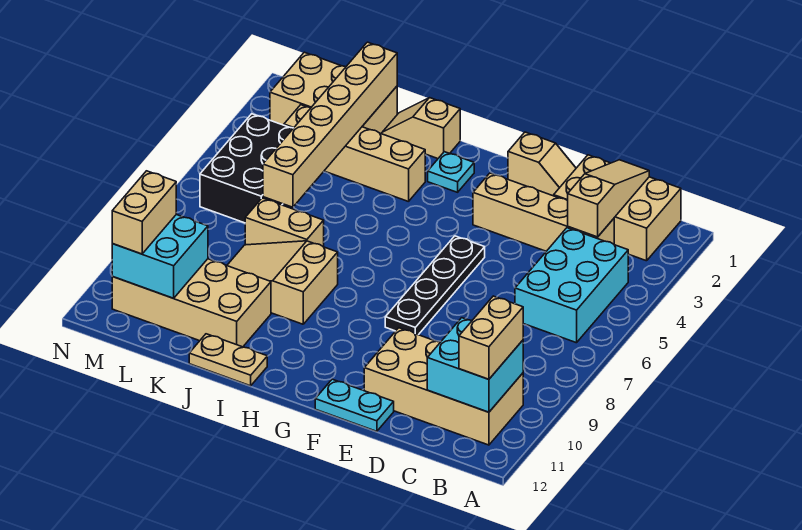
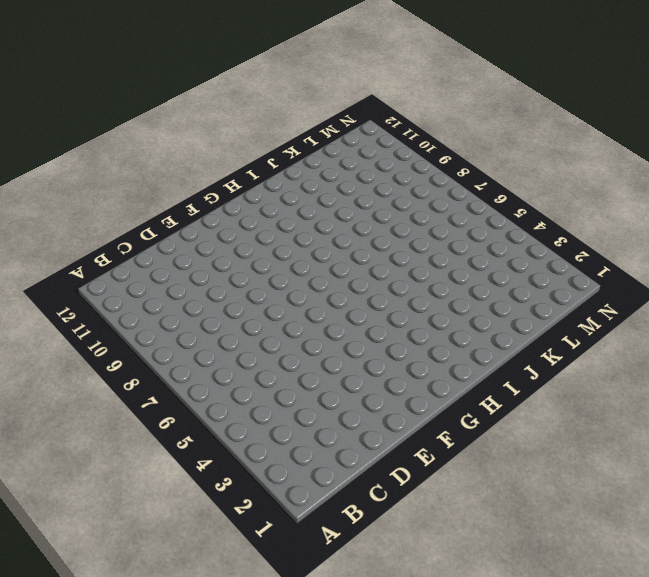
none -> tan 2x3 brick [554,155,681,261]
none -> cyan 2x3 brick [515,228,628,343]
none -> tan 2x4 brick [364,328,523,445]

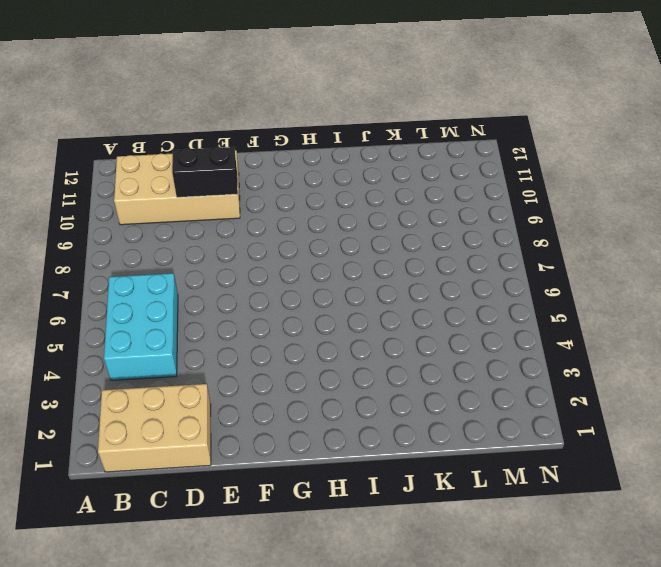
black 1x2 brick [172,147,238,197] -> none
none -> tan 1x4 brick [473,173,614,251]
none -> tan 1x2 slope [508,132,576,196]
none -> cyan 1x2 plate [315,379,394,431]

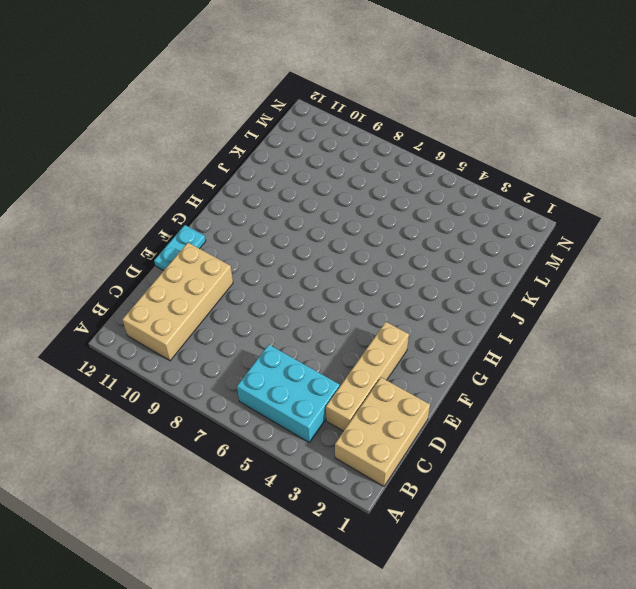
none -> tan 1x2 slope [508,132,576,196]
none -> black 1x4 plate [385,236,485,335]
none -> cyan 1x1 plate [428,152,474,192]

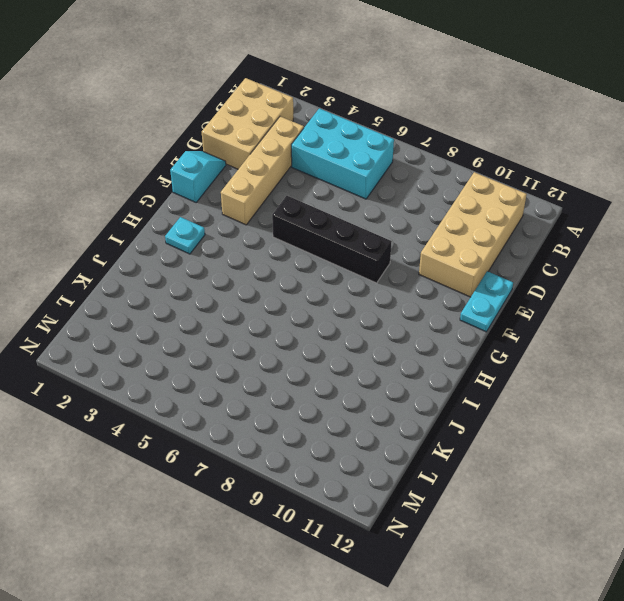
cyan 1x2 slope [170,151,226,202] -> tan 1x2 slope [508,132,576,196]
black 1x4 brick [272,196,392,283] -> black 1x4 plate [385,236,485,335]
none -> tan 1x2 slope [382,98,460,159]
none -> tan 1x4 brick [284,105,425,202]
none -> tan 2x3 slope [227,241,338,324]

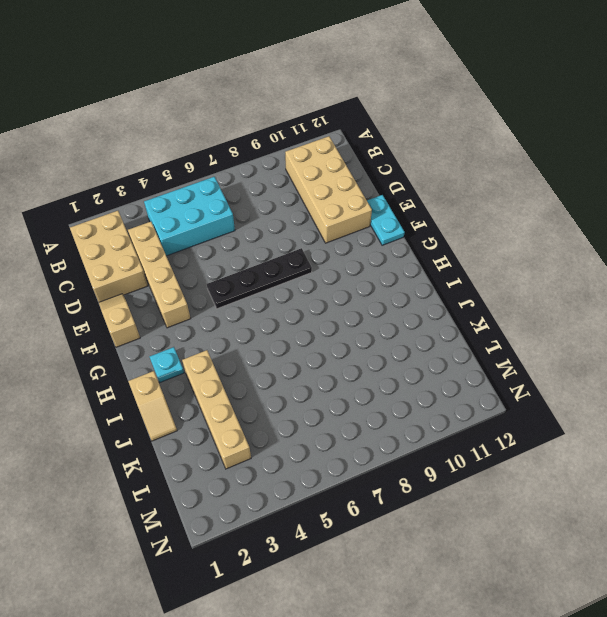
none -> tan 2x3 slope [227,241,338,324]
none -> tan 1x2 plate [189,334,267,386]
none -> tan 1x2 brick [245,198,324,247]

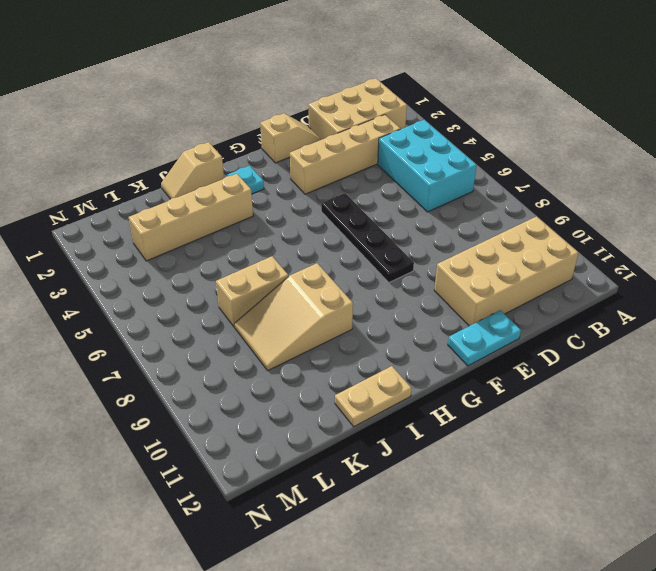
none -> tan 2x4 brick [112,259,271,347]
none -> tan 2x3 brick [270,52,397,134]
none -> black 2x3 brick [200,114,293,223]

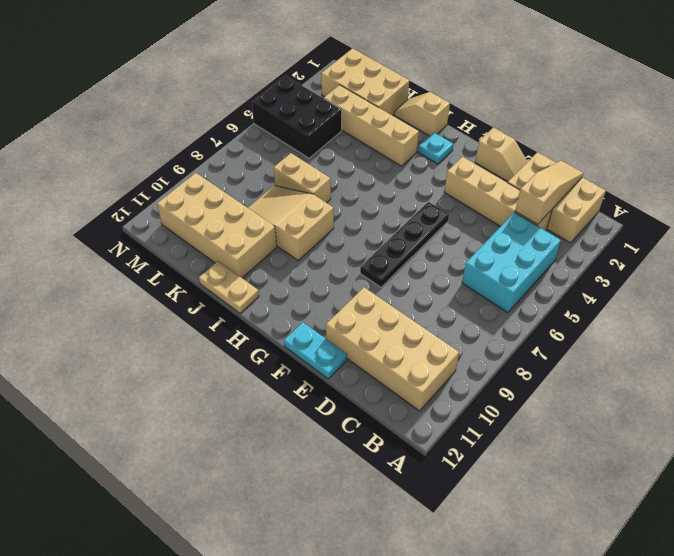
black 2x3 brick [252,76,342,158] -> black 2x3 brick turned to [200,114,293,223]
none -> cyan 2x2 brick [427,318,523,412]
none -> tan 1x6 brick [263,42,397,207]
none -> cyan 2x2 brick [112,215,208,298]

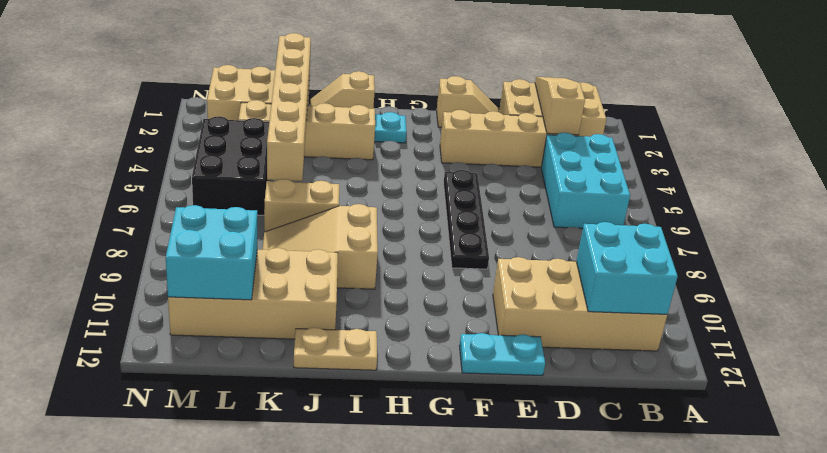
none -> tan 1x2 brick [459,296,523,379]
none -> tan 1x2 brick [112,171,176,254]

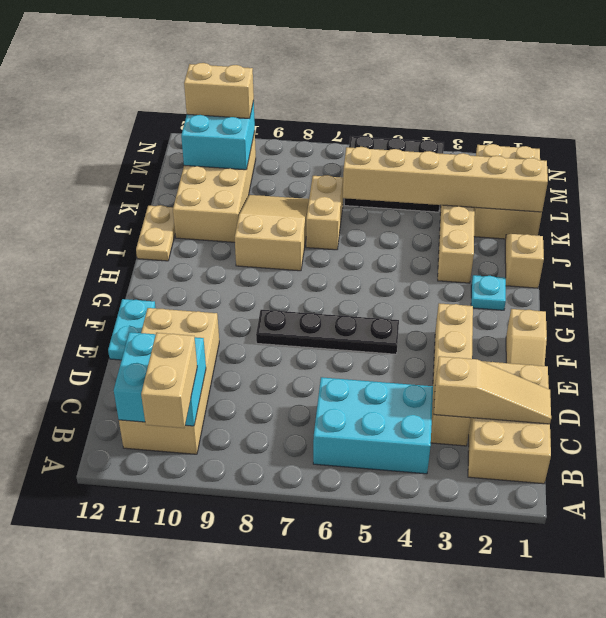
tan 1x2 brick [141,333,197,428] -> tan 1x2 brick turned to [459,296,523,379]

